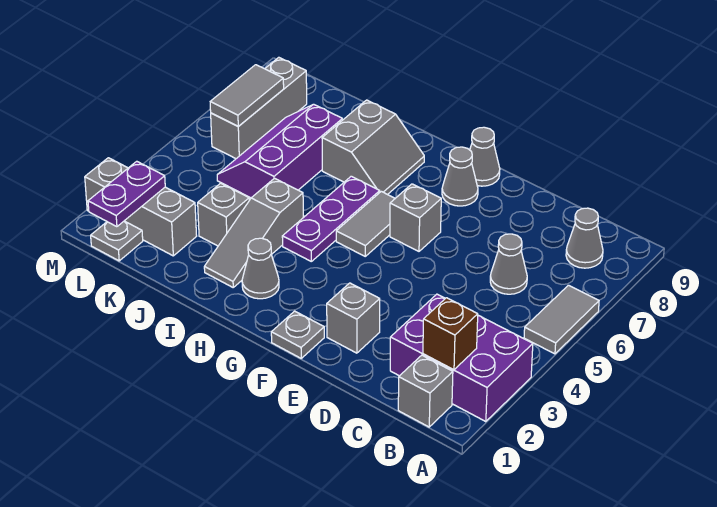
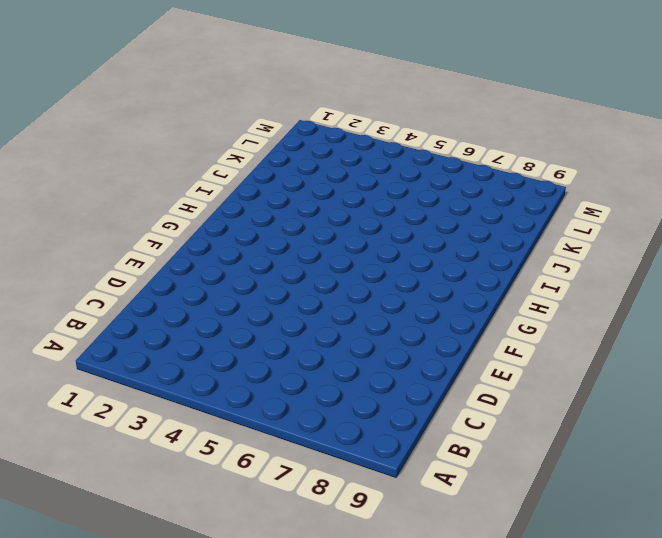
none -> purple 2x3 brick [390,294,533,422]
none -> grey 1x2 tile [524,285,599,354]
none -> grey 1x1 brick [398,355,453,427]

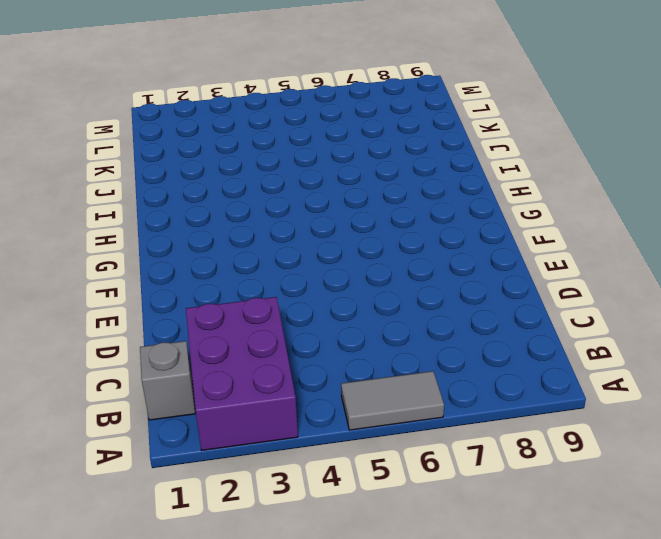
none -> grey 1x1 cone [566,208,603,268]
none -> grey 1x1 cone [490,234,527,294]
none -> grey 1x1 brick [327,283,380,353]

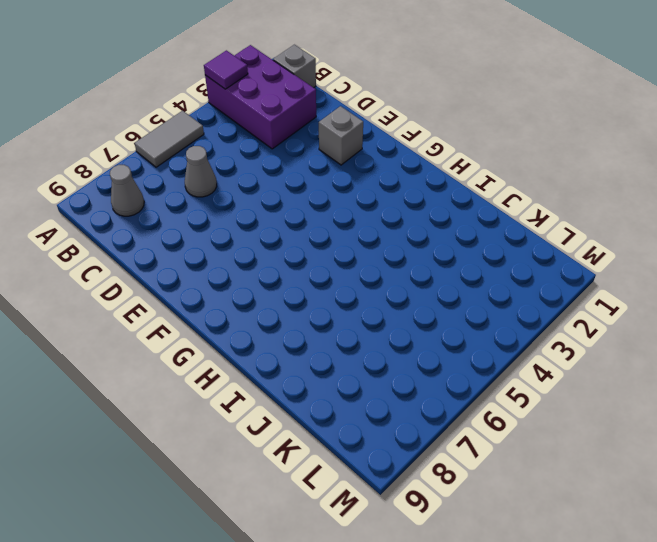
purple 1x1 tile [204,50,248,89] -> none
none -> grey 1x1 plate [271,311,324,358]
none -> grey 1x1 brick [390,184,441,251]
none -> grey 1x1 cone [442,147,478,206]

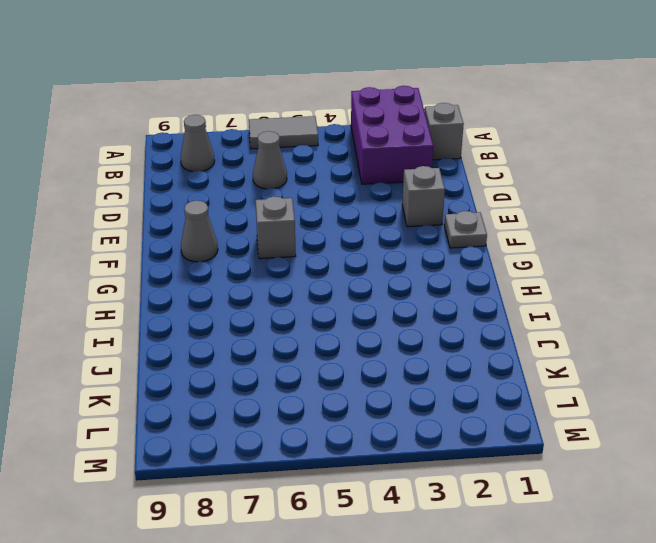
none -> grey 1x1 cone [470,127,500,186]
none -> grey 1x2 tile [336,191,395,256]
none -> grey 1x1 cone [242,238,279,299]

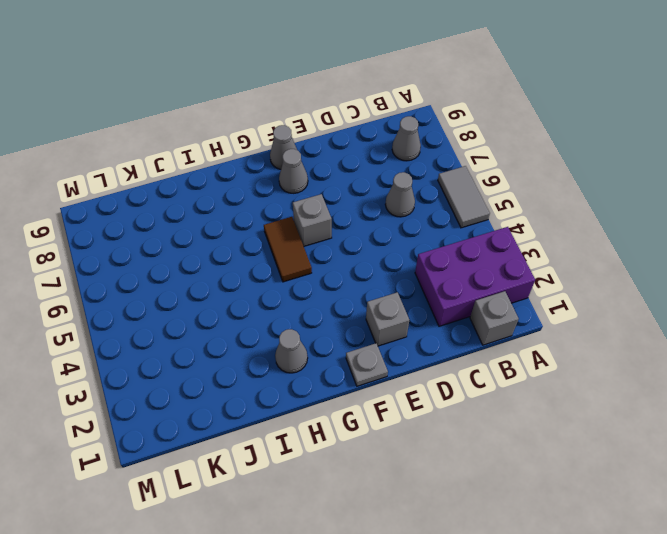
brown 1x2 tile [264,217,312,282] -> grey 1x2 tile [336,191,395,256]
none -> purple 1x3 plate [282,176,380,261]
none -> grey 2x2 slope [322,100,424,195]
none -> grey 1x3 slope [204,178,303,287]

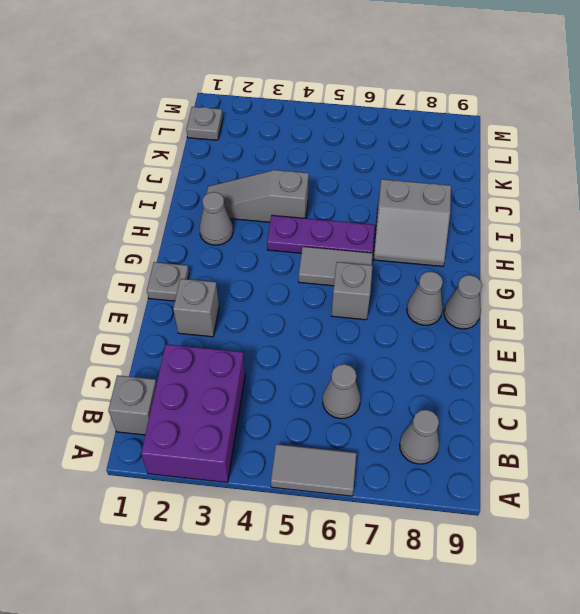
none -> grey 1x1 brick [198,183,249,246]
none -> purple 2x3 slope [217,104,342,198]
none -> grey 1x3 brick [85,158,197,256]

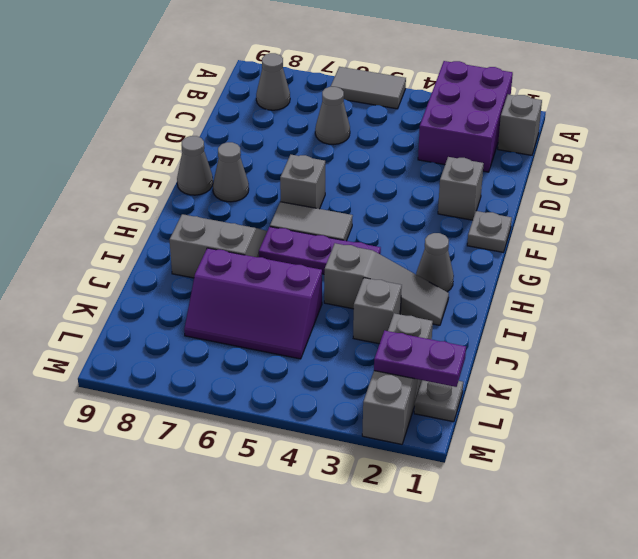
none -> grey 1x3 brick [211,57,307,159]
none -> brown 1x1 brick [423,298,478,370]
none -> grey 1x2 tile [210,65,284,126]

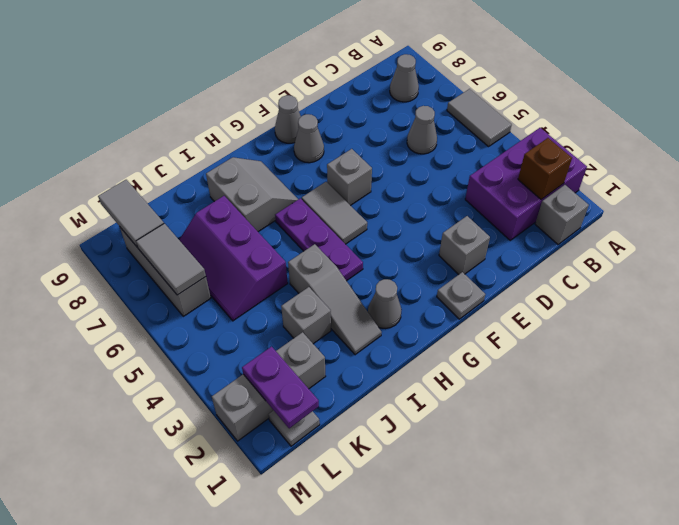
grey 1x2 tile [98,180,164,247] -> none

